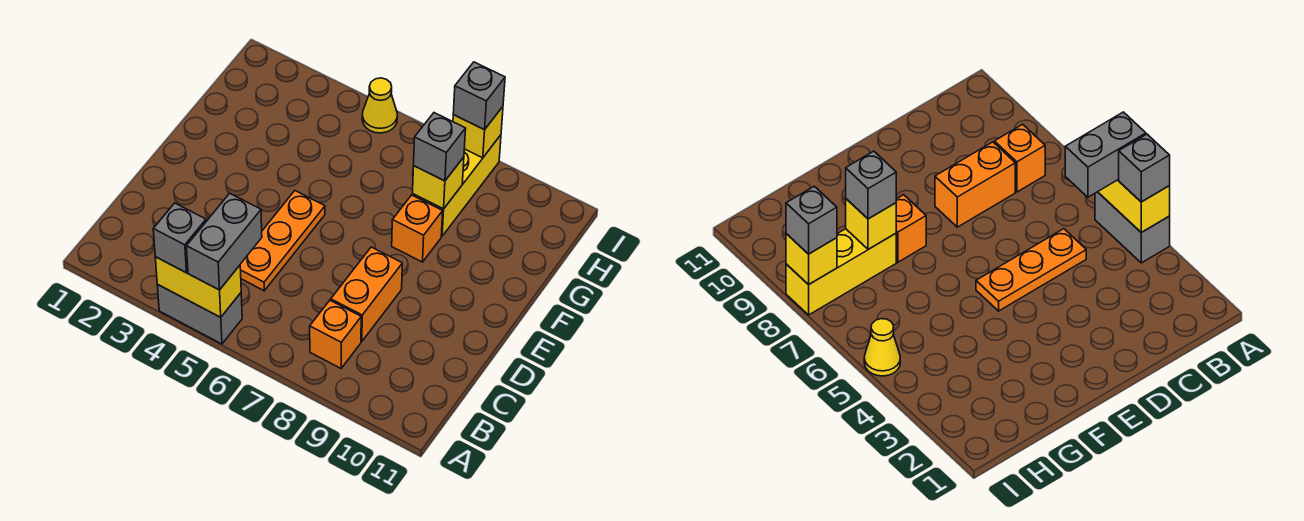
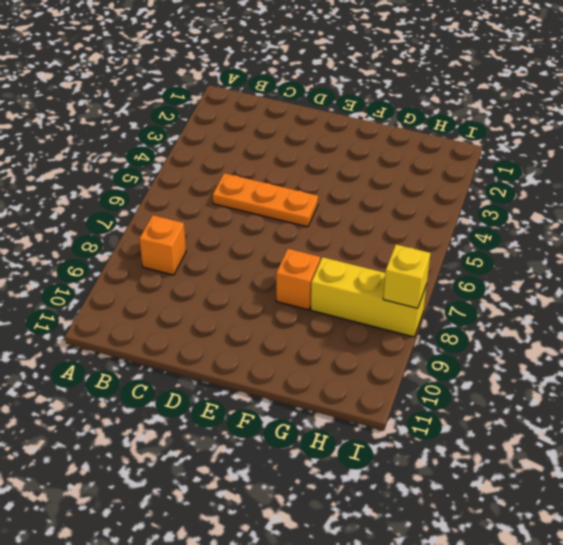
none -> grey 1x2 brick [157,284,242,344]
none -> orange 1x2 brick [331,247,402,341]
none -> yellow 1x1 cone [362,78,397,133]

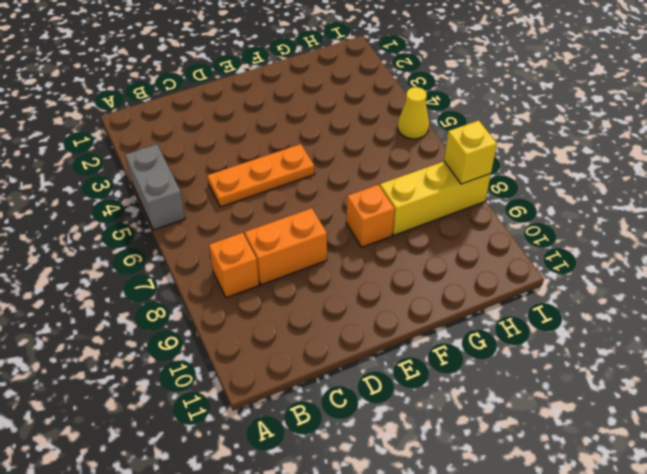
none -> yellow 1x2 brick [155,257,241,317]
none -> yellow 1x1 brick [413,157,464,209]
none -> grey 1x1 brick [153,203,206,273]

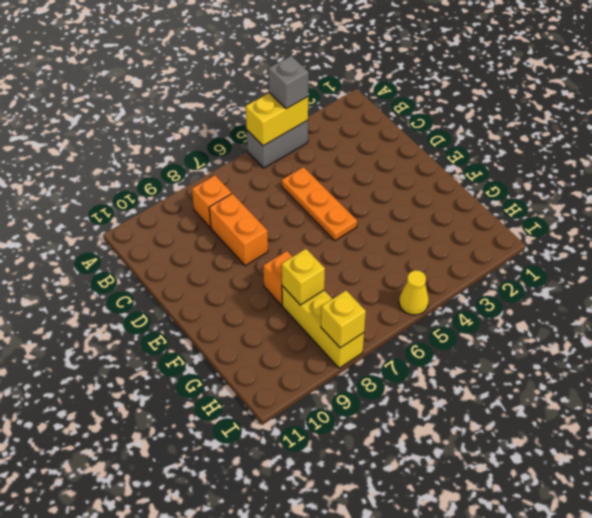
none -> grey 1x2 brick [187,193,262,290]
none -> grey 1x1 brick [414,113,466,181]
none -> grey 1x1 brick [453,62,505,130]

